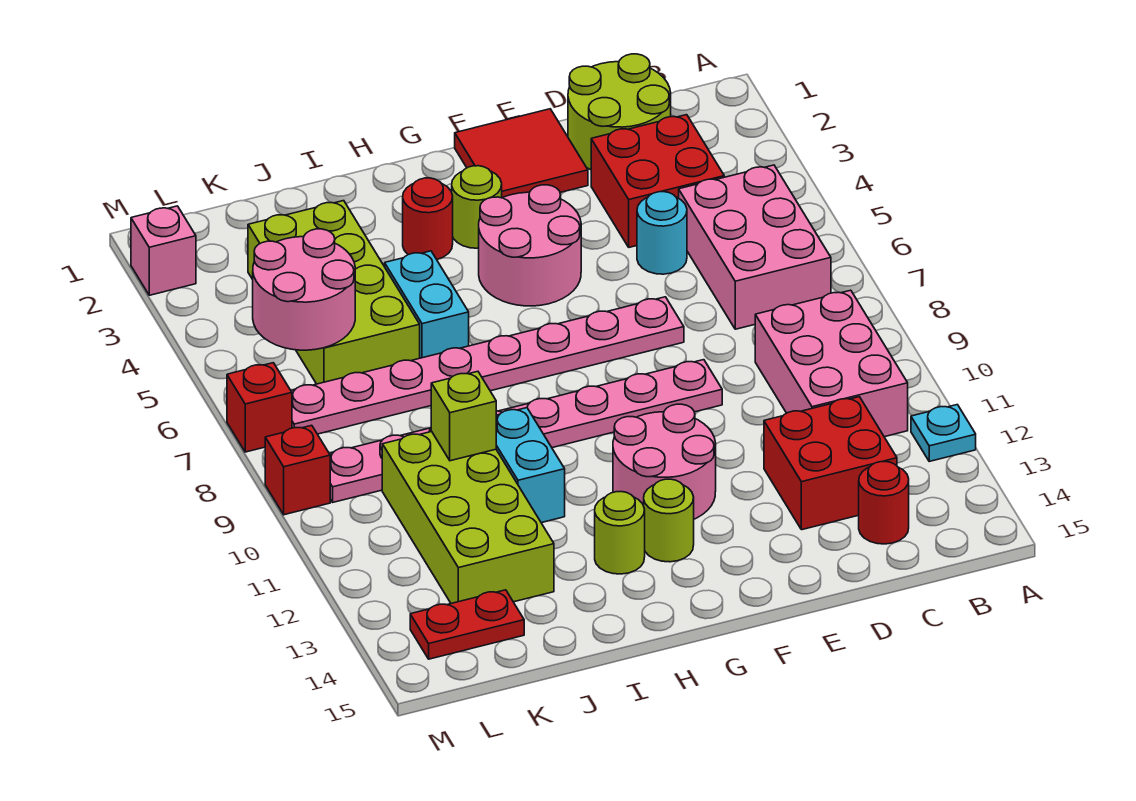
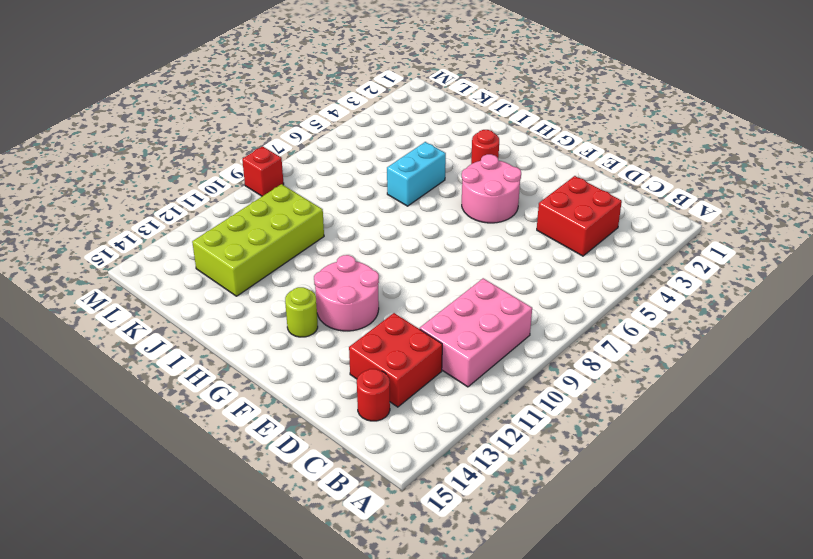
none -> cyan 1x1 plate [911,405,976,461]
none -> pink 2x3 brick [679,165,831,329]
none -> lime 2x2 round brick [568,54,671,170]

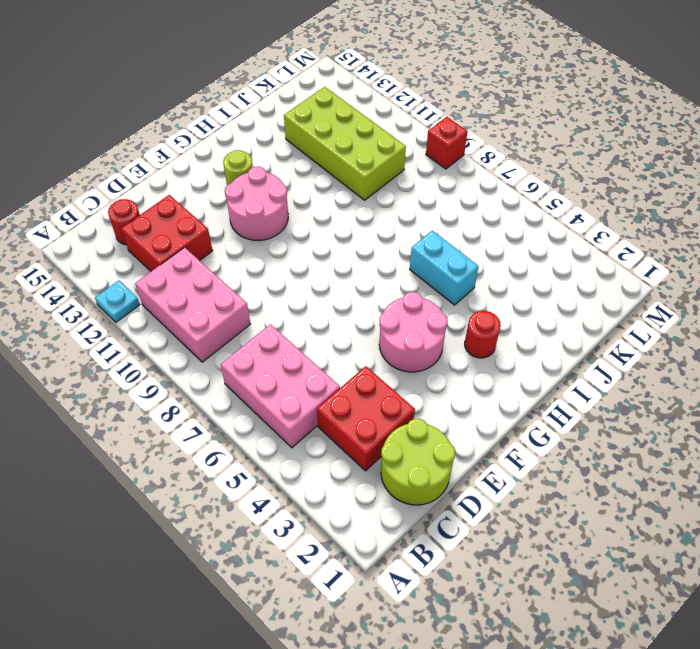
none -> cyan 1x1 round brick [637,192,687,274]
none -> red 2x2 tile [455,109,588,198]
none -> pink 1x8 plate [291,297,684,434]

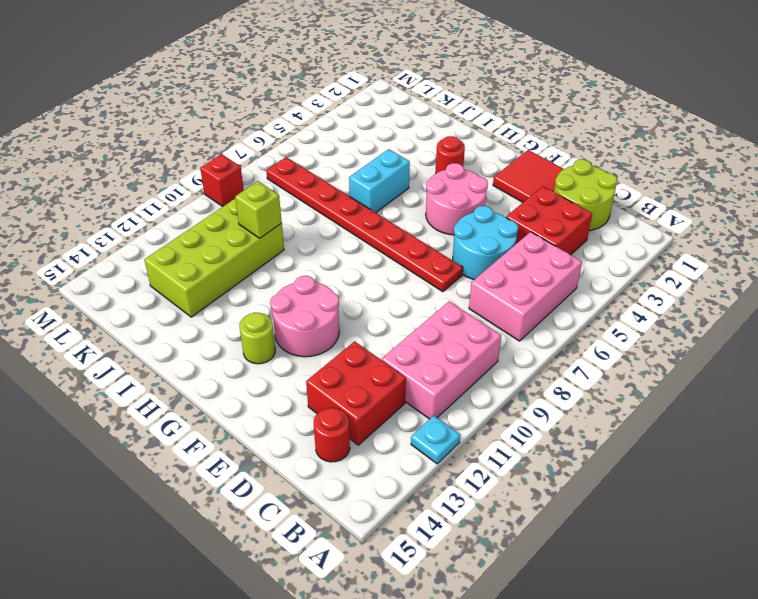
cyan 2x2 round brick [453,206,518,280] -> cyan 1x1 round brick [637,192,687,274]
red 1x8 plate [266,157,463,292] -> pink 1x8 plate [291,297,684,434]
none -> pink 1x8 plate [329,360,722,502]
none -> lime 1x1 round brick [452,166,502,248]
none -> lime 1x1 round brick [595,492,645,574]

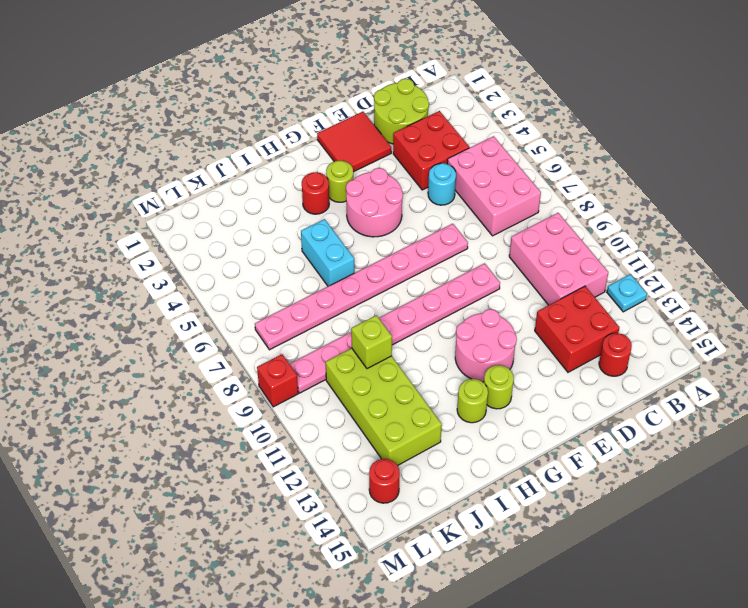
red 1x1 round brick [369,459,400,503] -> red 1x2 plate [410,590,524,659]
none -> cyan 1x2 brick [496,408,565,523]
none -> lime 2x4 brick [248,201,420,384]
none -> pink 1x1 brick [131,206,196,295]

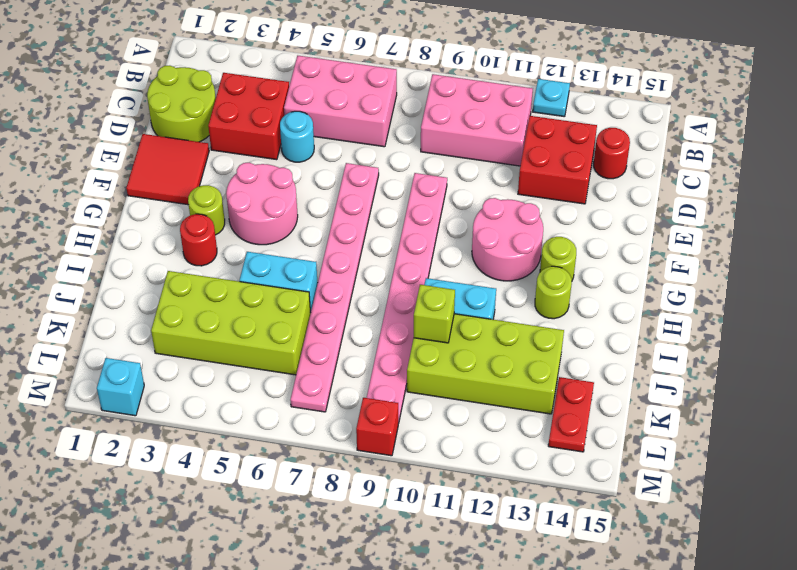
cyan 1x1 brick [97,358,144,416] -> pink 1x1 brick [131,206,196,295]
none -> red 1x1 brick [227,363,292,452]
none -> pink 2x2 round brick [253,229,355,350]

